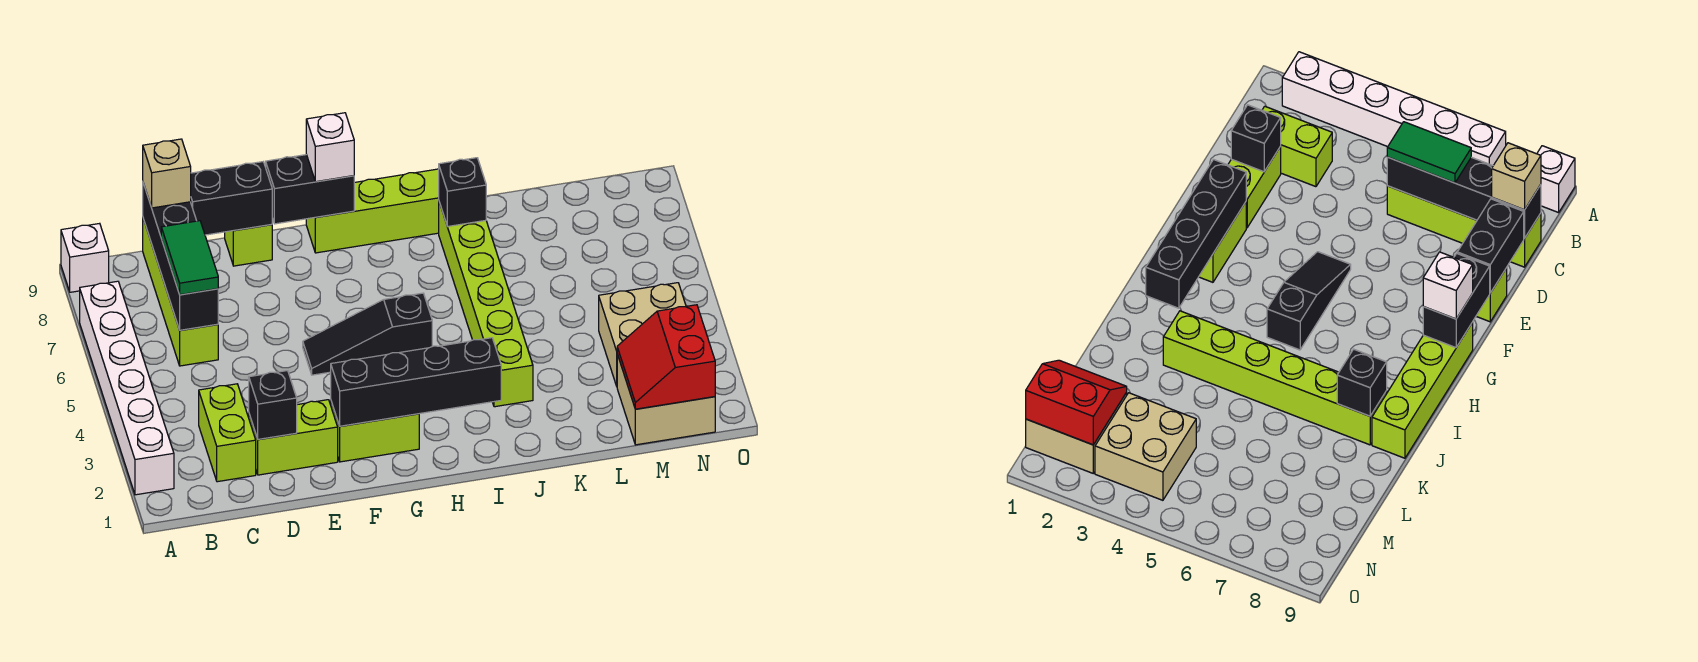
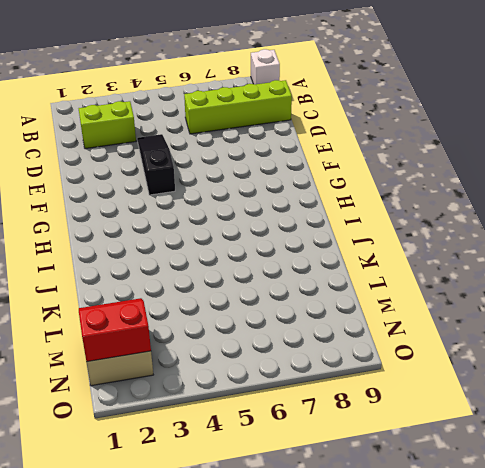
black 1x3 slope [137,134,175,195] -> black 1x3 slope moved to [303,293,432,375]
none -> white 1x6 brick [80,281,174,495]
none -> lime 1x2 brick [249,400,338,475]
none -> lime 1x1 brick [225,224,272,266]

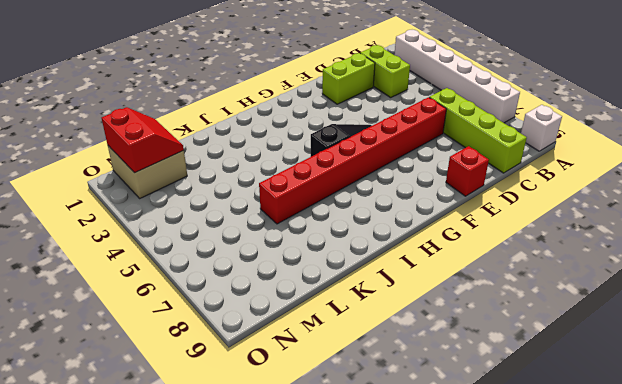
red 1x8 brick [259,97,446,224] -> lime 1x6 brick [439,202,533,407]
red 1x1 brick [446,146,489,196] -> lime 1x1 brick [225,224,272,266]
none -> lime 1x2 brick [331,402,419,462]
none -> lime 1x4 brick [306,169,439,253]
none -> tan 2x2 brick [599,283,686,386]

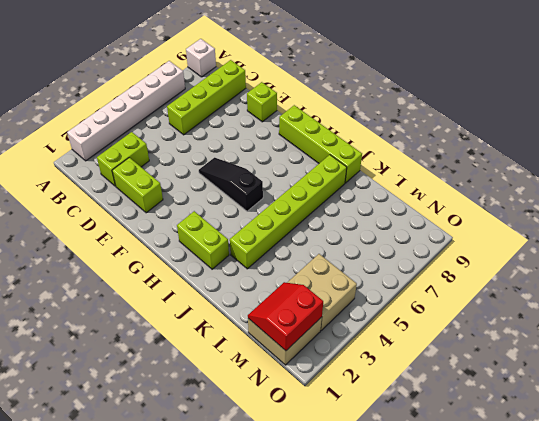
lime 1x2 brick [177,211,229,269] -> lime 1x2 brick moved to [331,402,419,462]
none -> black 1x4 brick [143,183,218,330]
none -> black 1x1 brick [249,371,297,439]
none -> black 1x2 brick [191,162,272,235]

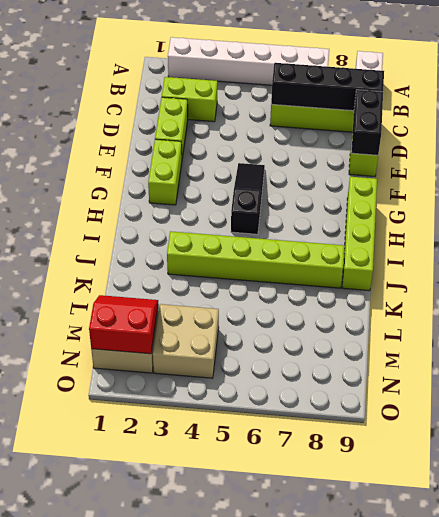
none -> black 1x1 brick [249,371,297,439]
none -> black 1x4 brick [331,338,501,426]
none -> black 1x2 brick [266,155,354,224]

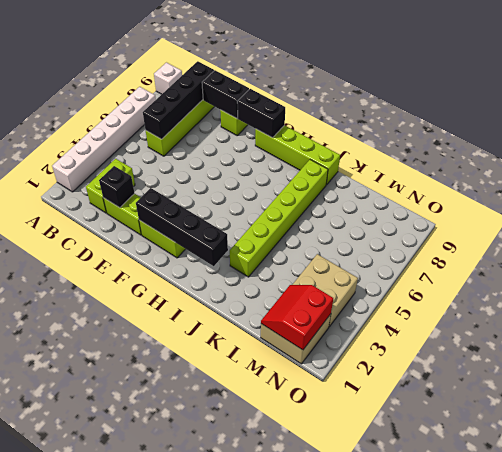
none -> black 1x3 slope [303,293,432,375]
none -> black 1x1 brick [439,158,486,227]
none -> green 1x2 tile [161,221,218,295]

